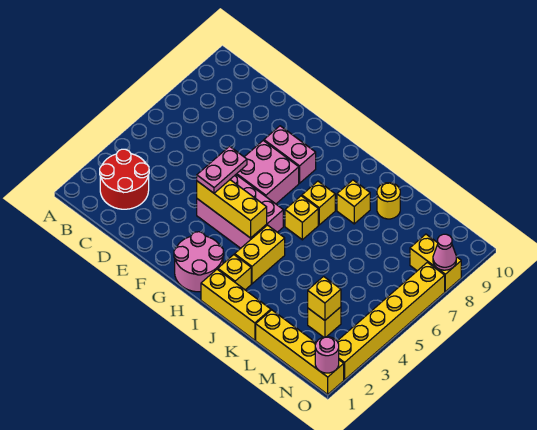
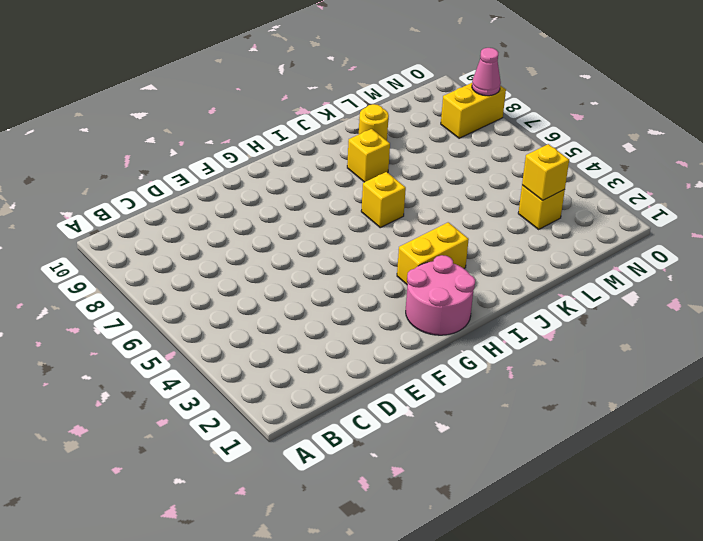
yellow 1x2 brick [397,222,469,285] -> yellow 1x2 brick turned to [235,225,285,284]
none -> red 2x2 round brick [100,149,149,209]
none -> pink 2x3 brick [197,175,283,248]
none -> pink 2x2 brick [236,141,299,204]

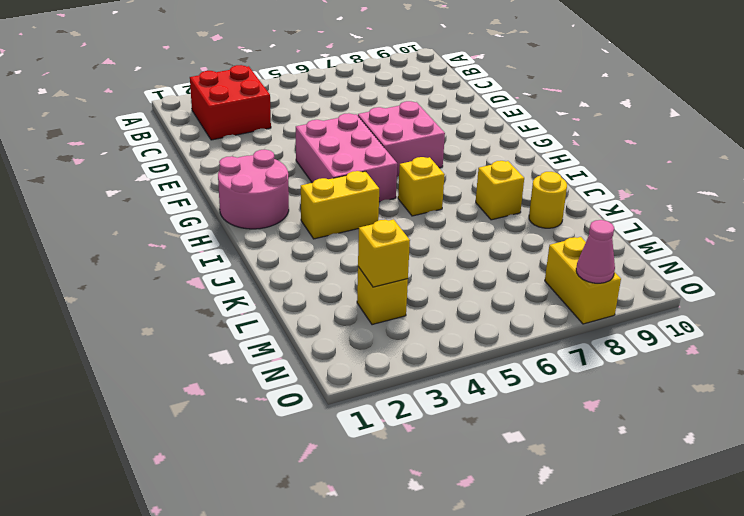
red 2x2 brick [190,65,271,140] -> red 2x2 round brick [100,149,149,209]
none -> pink 1x2 brick [264,126,316,183]
none -> yellow 1x3 brick [201,269,271,340]
none -> yellow 1x1 brick [218,255,251,290]

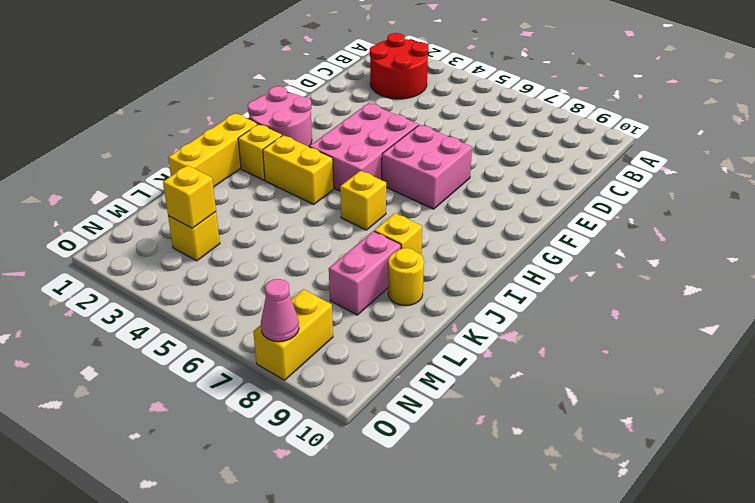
pink 1x2 brick [329,231,401,315] -> pink 1x2 brick moved to [264,126,316,183]
none -> yellow 1x1 brick [302,181,335,225]
none -> yellow 1x4 brick [256,310,344,394]
none -> yellow 1x6 brick [337,262,445,380]

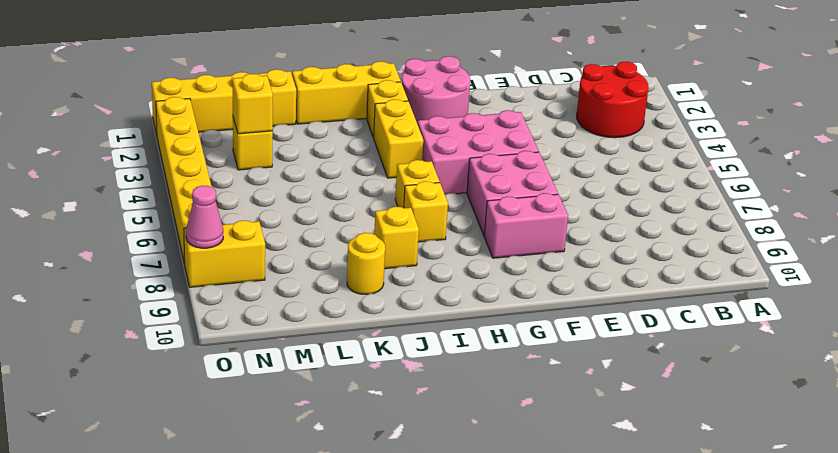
none -> yellow 1x3 brick [197,180,267,238]
none -> pink 1x1 round brick [315,337,339,373]
none -> pink 1x2 plate [197,146,247,193]

